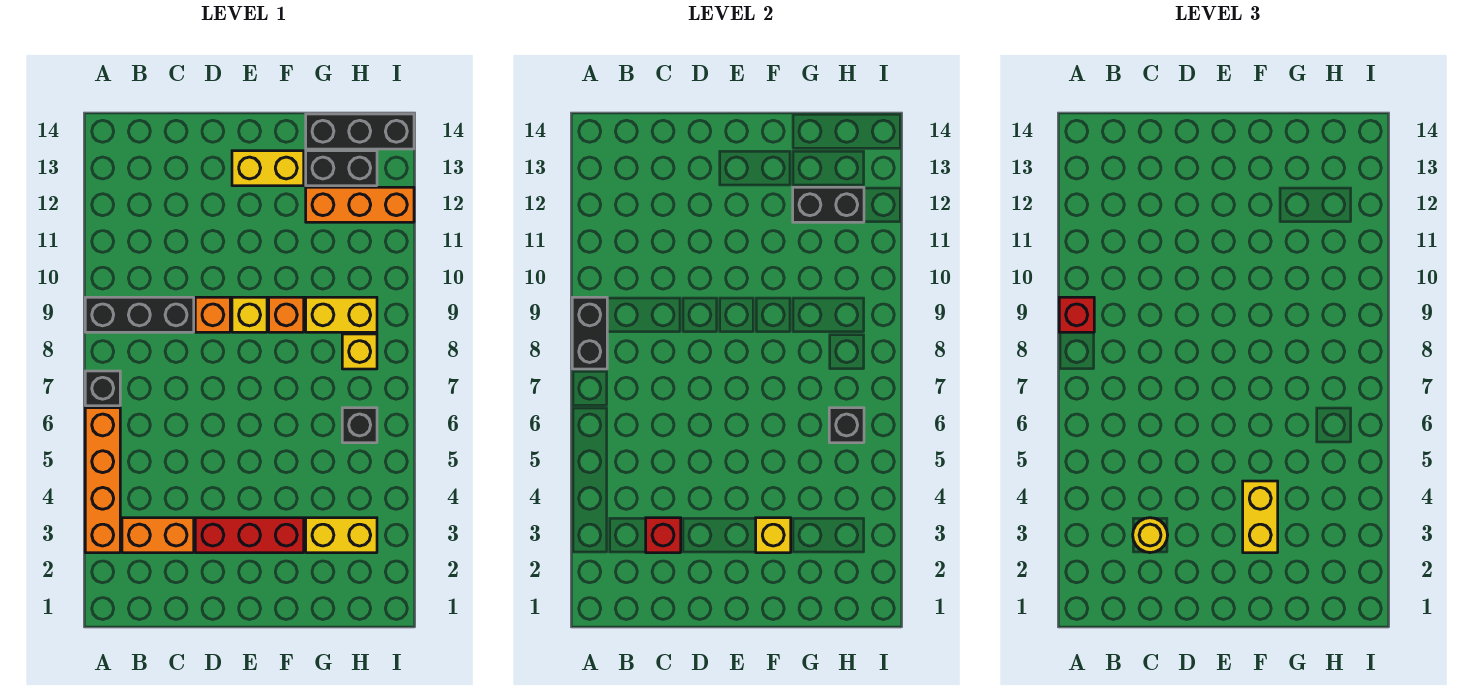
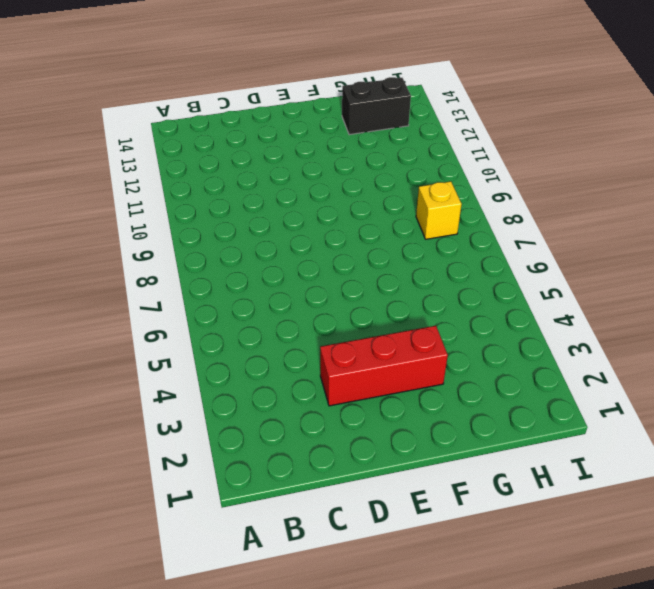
none -> orange 1x4 brick [85,408,120,553]
none -> black 1x1 brick [85,371,120,406]
none -> black 1x3 brick [85,297,194,332]

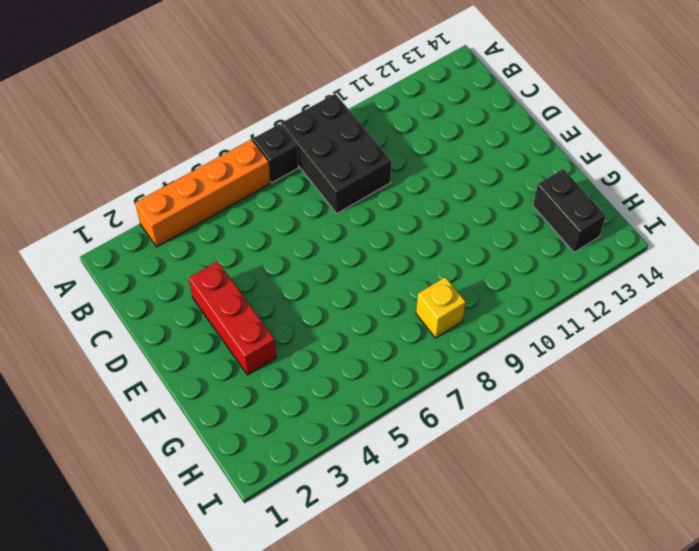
black 2x3 brick [281,94,391,213] -> black 1x3 brick [85,297,194,332]
none -> orange 1x2 brick [122,518,194,553]
none -> orange 1x1 brick [195,297,230,332]
none -> yellow 1x1 brick [232,297,267,332]

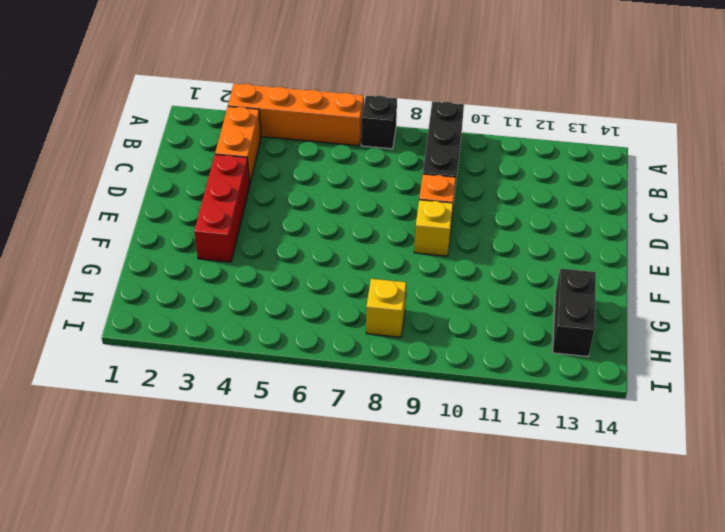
none -> yellow 1x2 brick [232,151,304,186]
none -> orange 1x1 brick [269,297,304,332]
none -> yellow 1x2 brick [306,518,377,553]

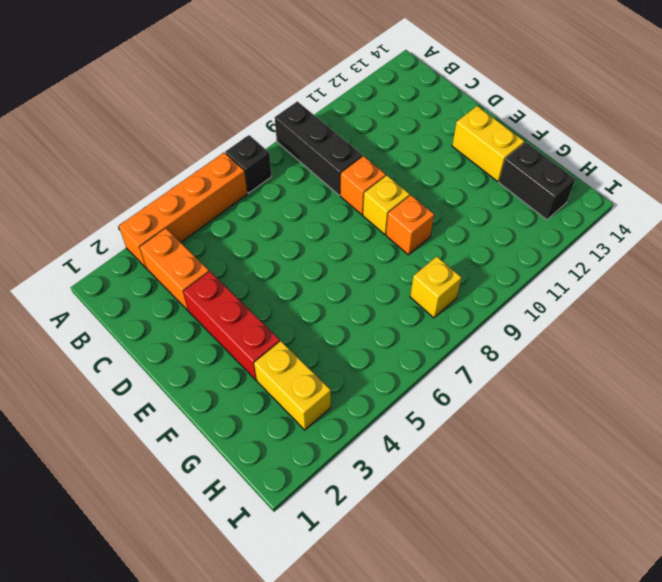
none -> yellow 1x2 brick [306,297,377,332]
none -> orange 1x3 brick [306,187,414,222]
none -> black 1x3 brick [306,114,414,149]

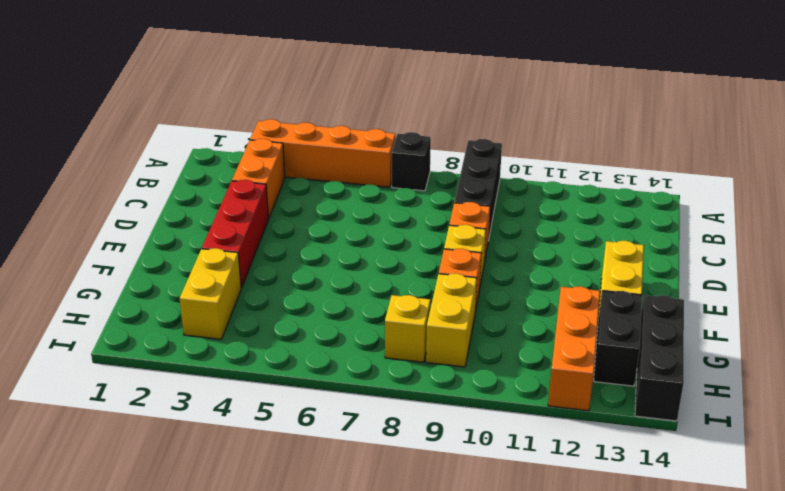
none -> black 1x1 brick [342,408,377,443]
none -> black 1x2 brick [572,297,607,369]
none -> red 1x1 brick [646,518,681,553]

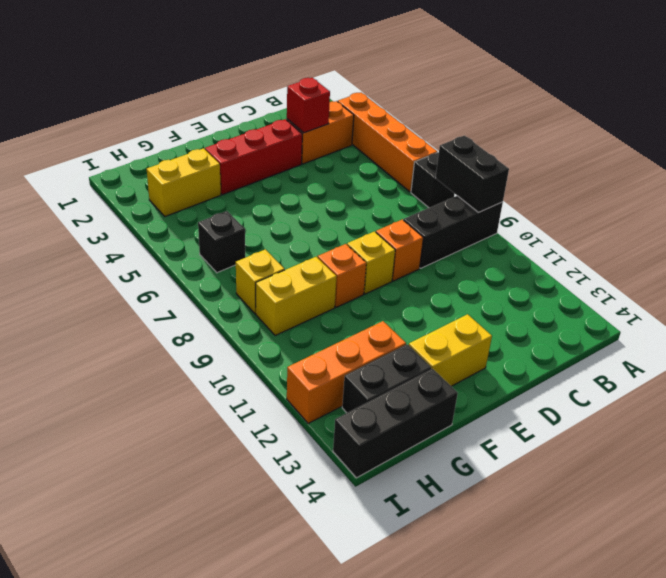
none -> yellow 1x1 brick [756,518,791,553]
none -> black 1x2 brick [793,187,864,222]
none -> black 1x1 brick [829,408,864,443]

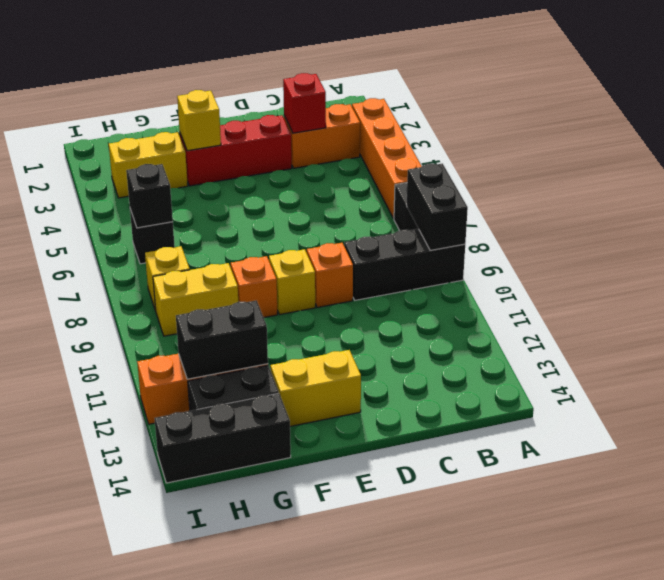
none -> red 1x1 brick [1059,297,1094,332]
none -> yellow 1x1 round brick [1133,518,1168,553]
none -> yellow 1x2 brick [1243,481,1278,553]

